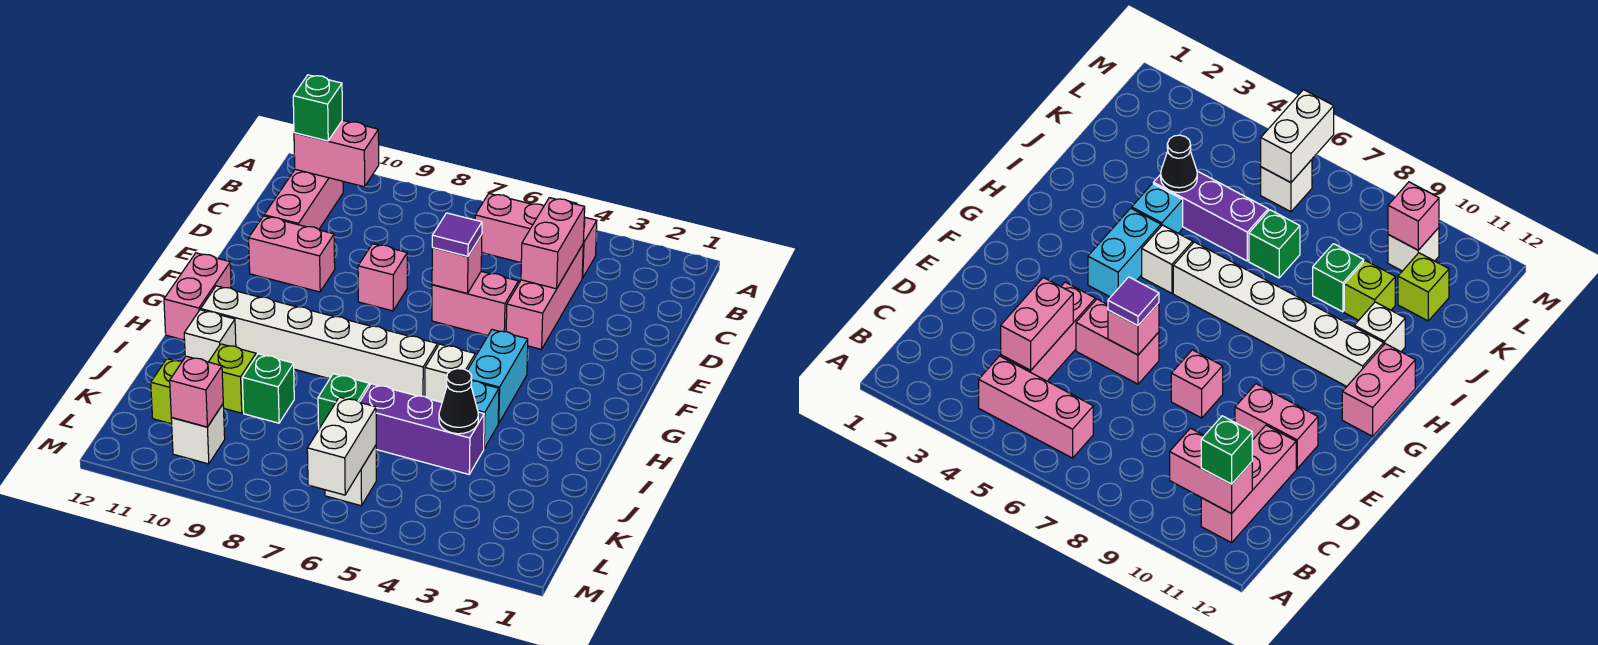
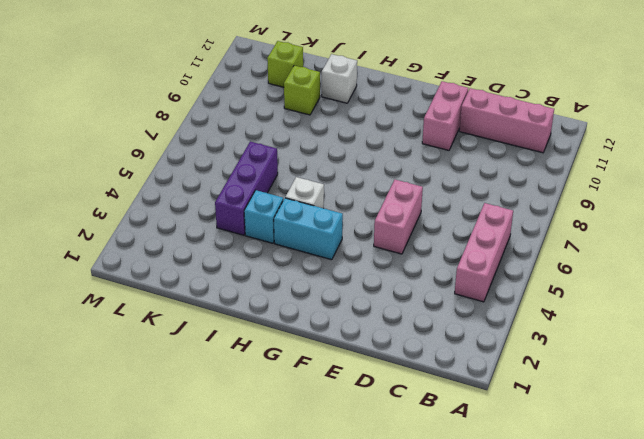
none -> pink 1x3 brick [506,245,583,349]
none -> pink 1x1 brick [358,244,407,311]
none -> pink 1x2 brick [164,253,231,340]

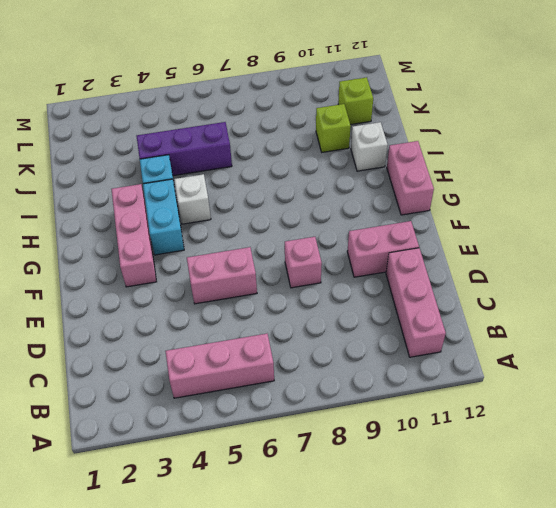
pink 1x3 brick [111,184,156,287] -> pink 1x3 brick moved to [506,245,583,349]
none -> white 1x6 brick [201,286,437,396]
none -> green 1x1 brick [318,374,369,428]
none -> green 1x1 brick [242,354,294,423]

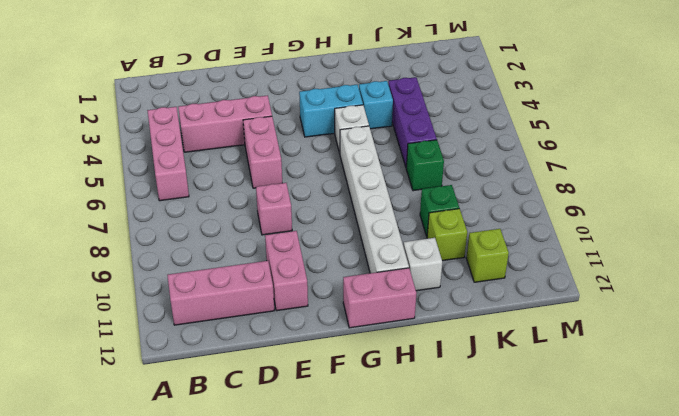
none -> white 1x1 brick [325,446,376,506]
none -> white 1x1 brick [171,404,225,464]
none -> pink 1x2 brick [294,120,379,187]

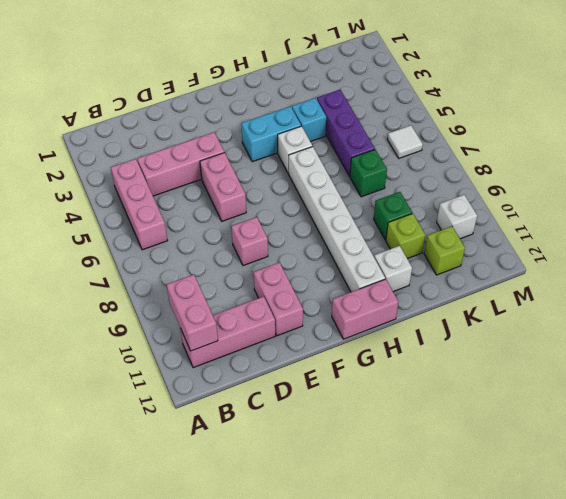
white 1x1 tile [387,125,423,158] -> white 1x1 brick [325,446,376,506]
none -> pink 1x2 brick [521,198,585,289]
none -> pink 1x1 brick [432,235,482,293]
none -> black 1x1 cone [439,369,478,434]

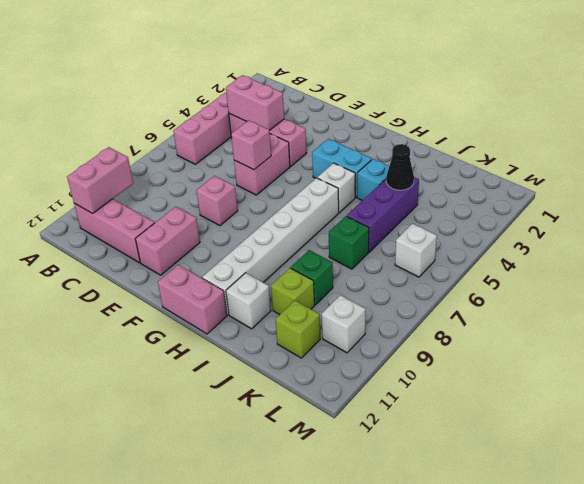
none -> white 1x2 brick [307,397,376,495]
none -> pink 1x1 brick [170,356,223,427]
none -> green 1x1 brick [293,75,342,141]

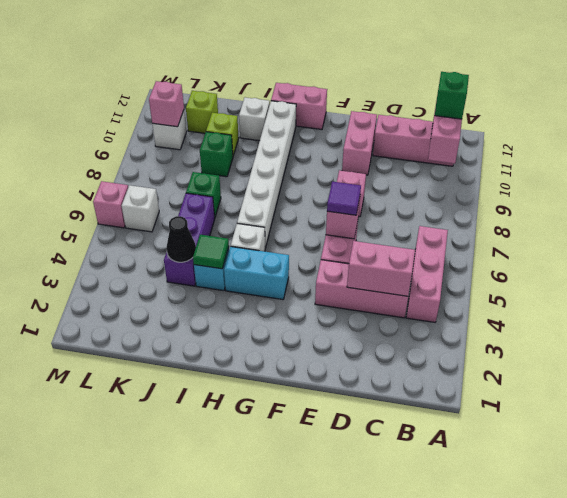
green 1x1 tile [193,235,229,269] -> none
pink 1x1 brick [93,181,128,228] -> none
none -> white 1x2 brick [307,397,376,495]

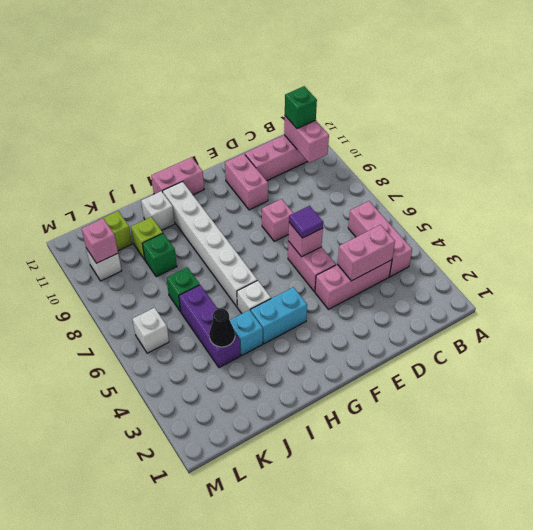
none -> white 1x2 brick [307,397,376,495]

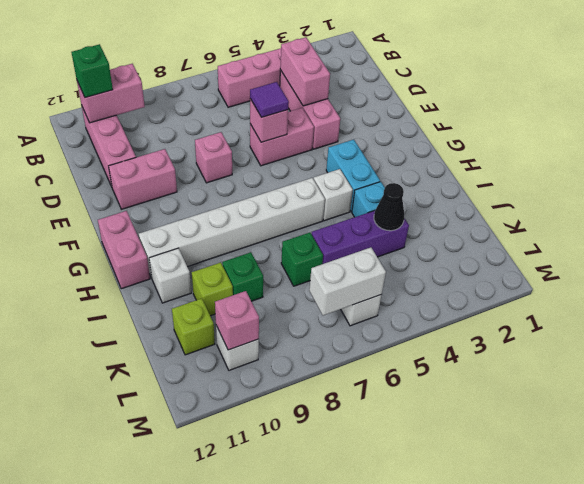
white 1x2 brick [309,247,386,315] -> white 1x2 brick turned to [307,397,376,495]

